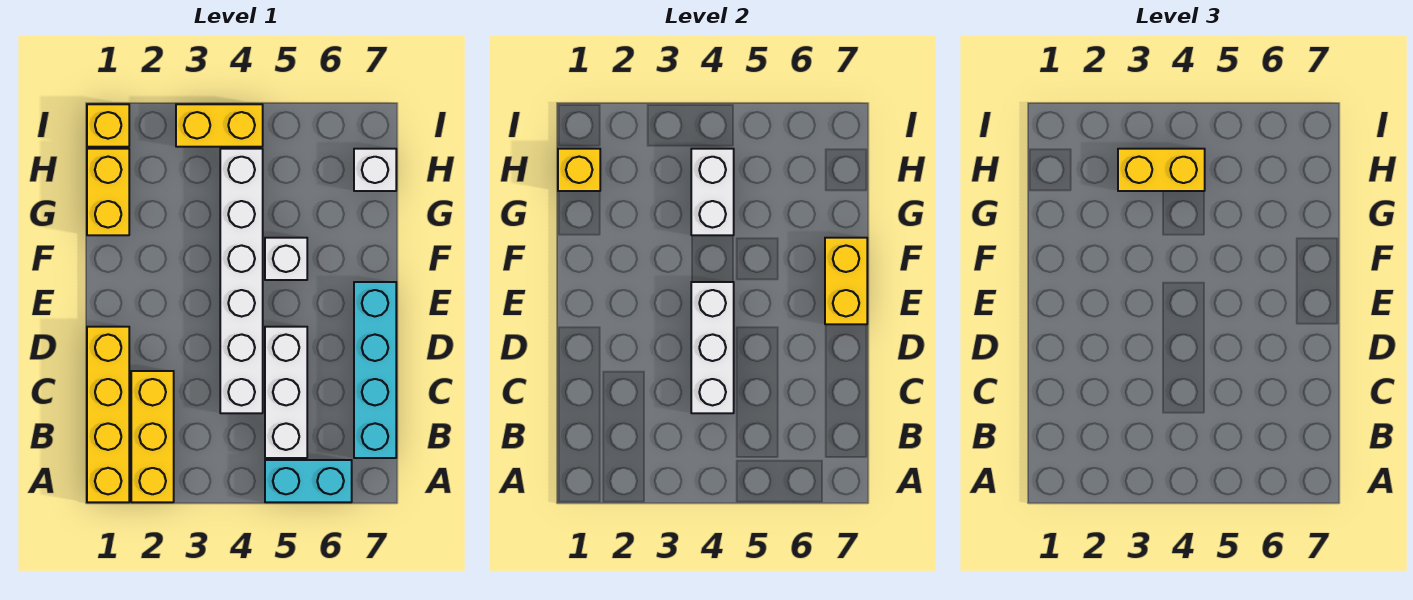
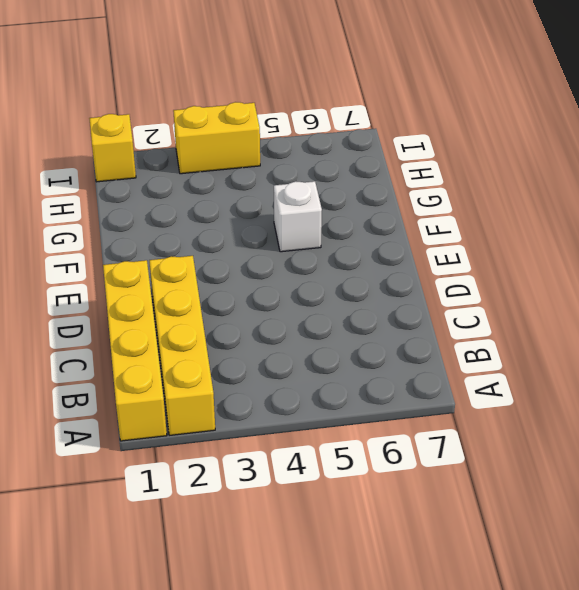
yellow 1x4 brick [149,256,215,435] -> yellow 1x3 brick [131,371,174,502]
none -> cyan 1x2 brick [265,460,352,502]
none -> white 1x3 brick [265,327,307,458]
none -> cyan 1x4 brick [354,282,396,458]

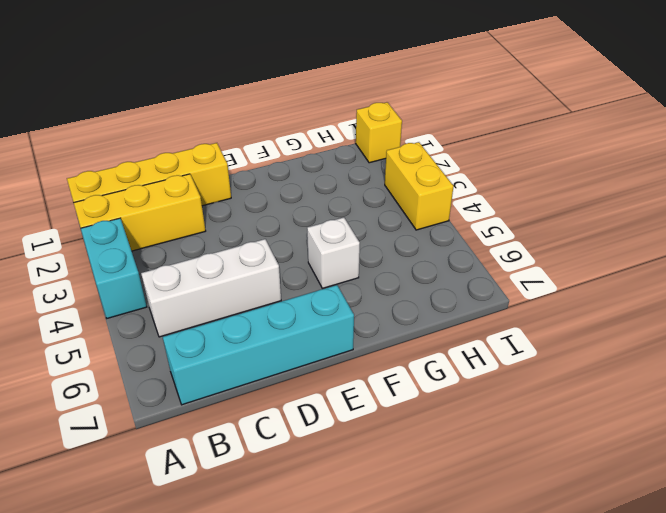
cyan 1x2 brick [81,218,147,318] -> cyan 1x2 brick moved to [265,460,352,502]
none -> white 1x6 brick [220,149,263,413]
none -> yellow 1x2 brick [87,149,129,235]
none -> white 1x1 brick [354,149,396,191]

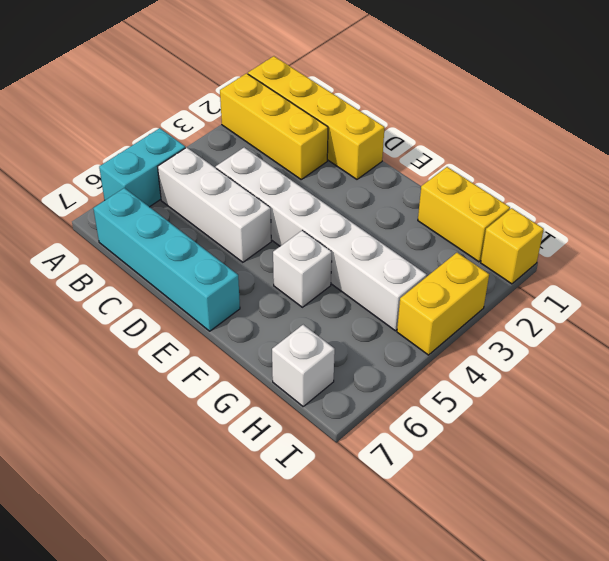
none -> white 1x3 brick [691,282,734,413]
none -> yellow 1x2 brick [825,238,867,324]
none -> white 1x2 brick [691,149,734,235]

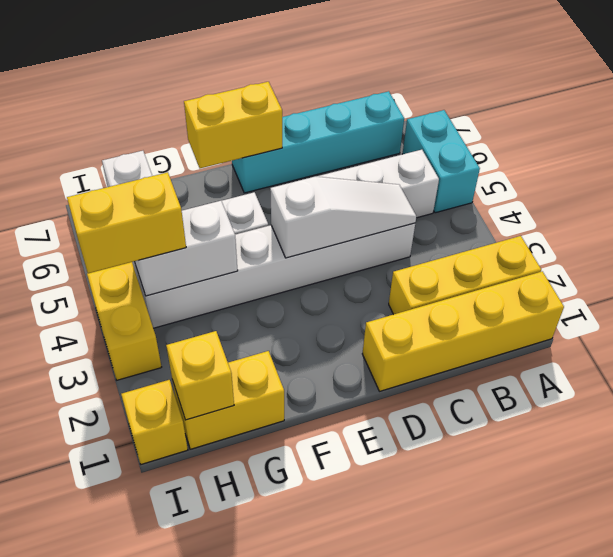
white 1x3 slope [270,177,416,258] -> white 1x3 brick [691,282,734,413]
yellow 1x2 brick [67,172,186,273] -> yellow 1x2 brick turned to [1118,149,1205,191]

